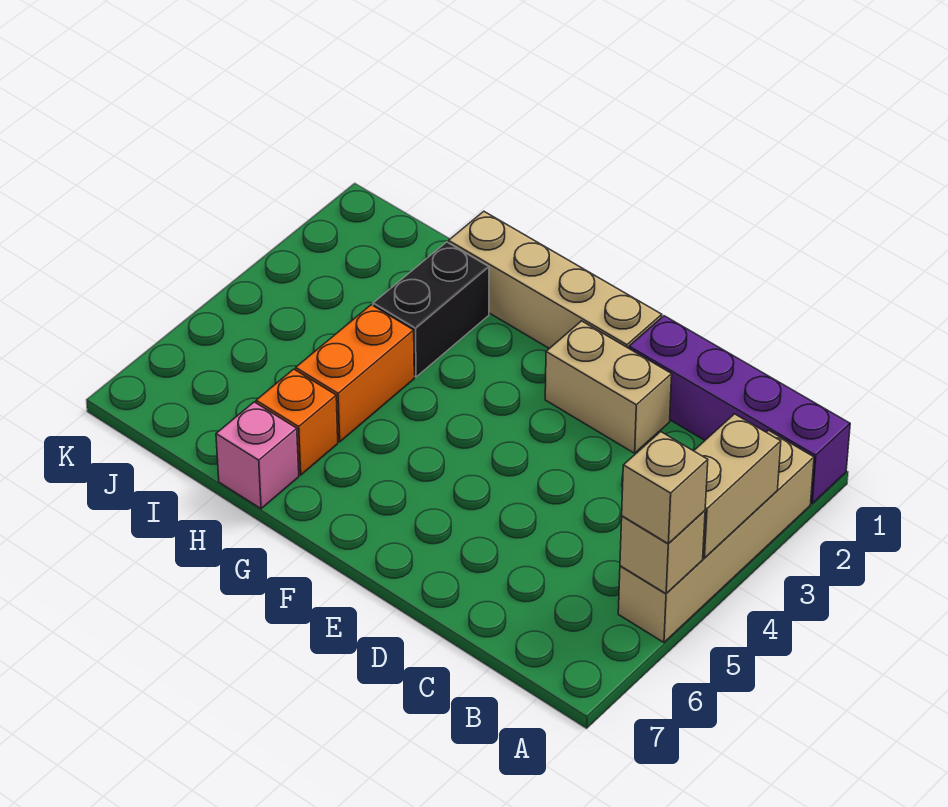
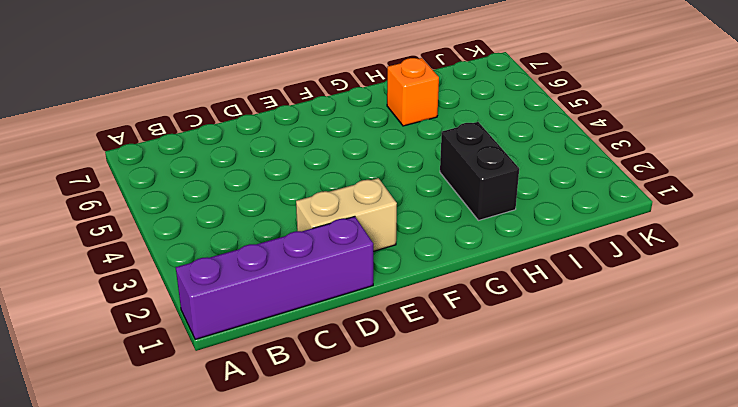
none -> tan 1x4 brick [618,430,814,642]
none -> tan 1x4 brick [449,211,662,349]

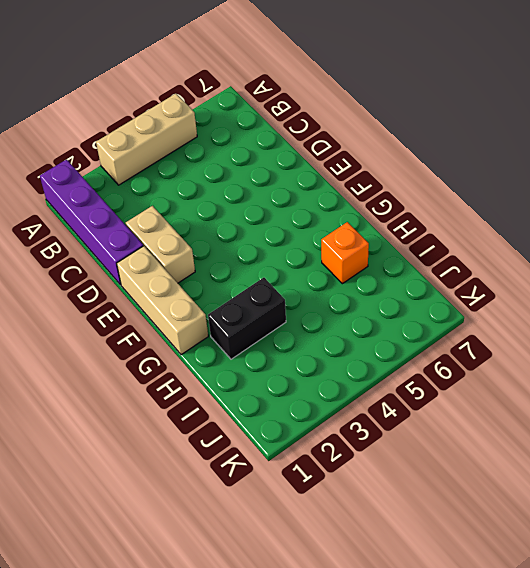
tan 1x3 brick [96,94,197,185] -> tan 1x4 brick [618,430,814,642]
tan 1x3 brick [117,246,208,355] -> tan 1x4 brick [449,211,662,349]
none -> orange 1x2 brick [296,305,414,442]
none -> pink 1x1 brick [216,402,299,509]

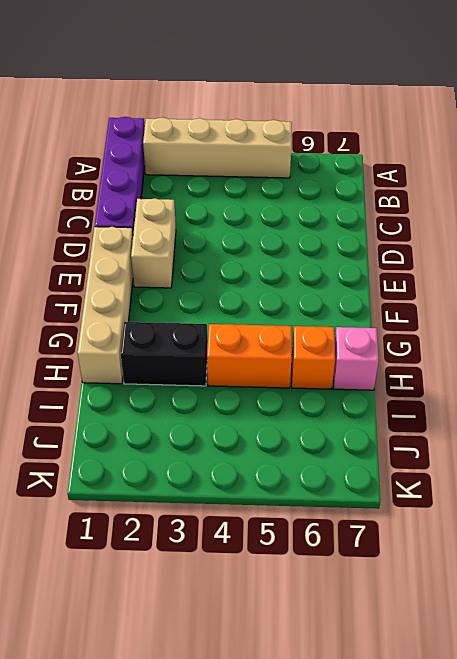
none -> tan 1x2 brick [694,414,781,558]
none -> tan 1x1 brick [620,511,705,594]

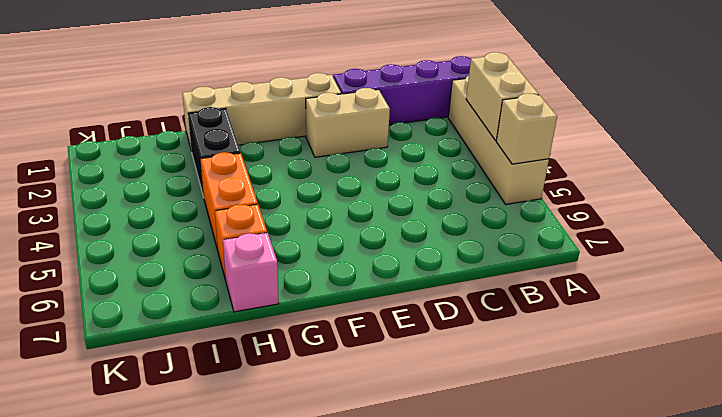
none -> tan 1x1 brick [622,432,708,544]

